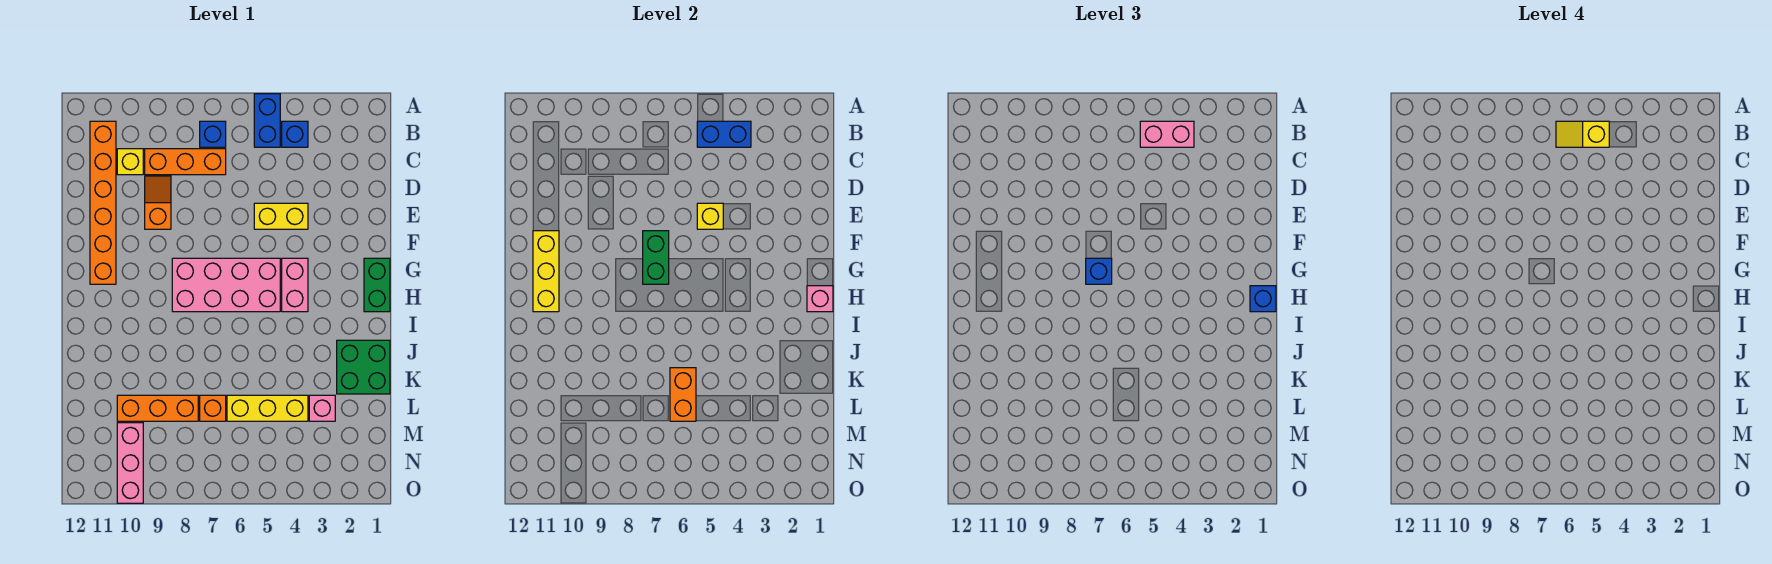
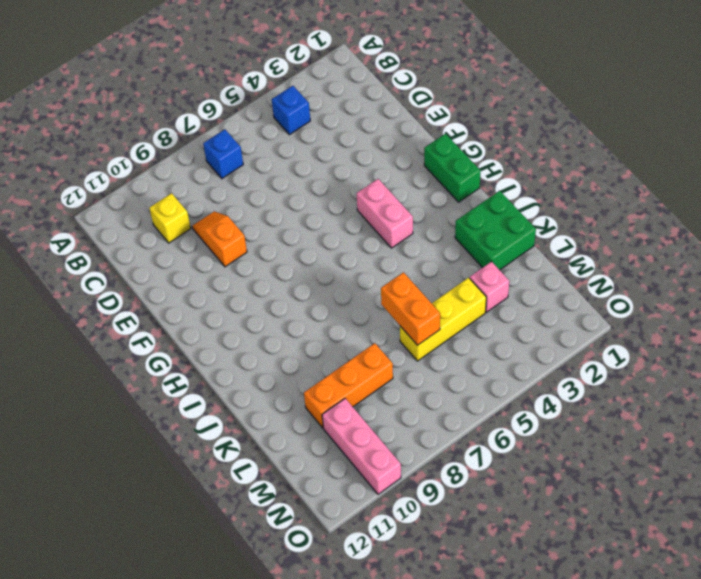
none -> blue 1x2 brick [254,94,280,147]
none -> orange 1x6 brick [90,121,116,284]
none -> orange 1x3 brick [145,149,226,175]

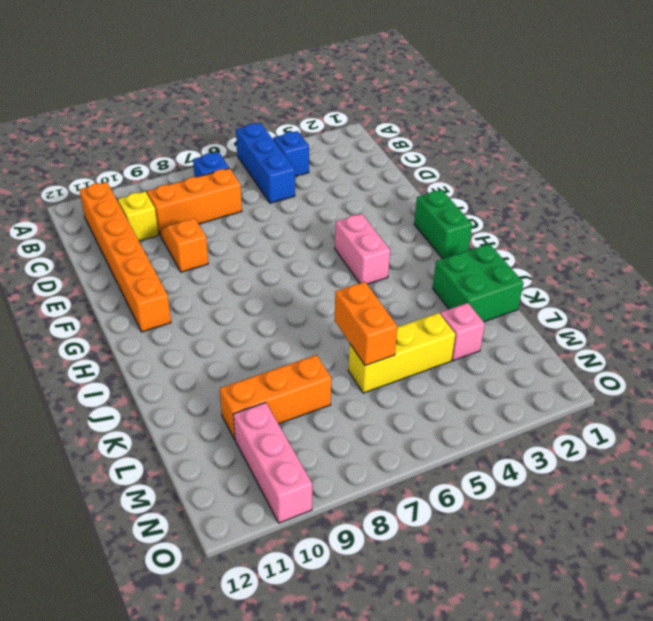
blue 1x3 brick [236,123,295,203] -> blue 1x2 brick [254,94,280,147]
none -> yellow 1x2 brick [254,203,308,229]
none -> pink 2x4 brick [172,258,280,312]
none -> orange 1x1 brick [200,395,226,421]

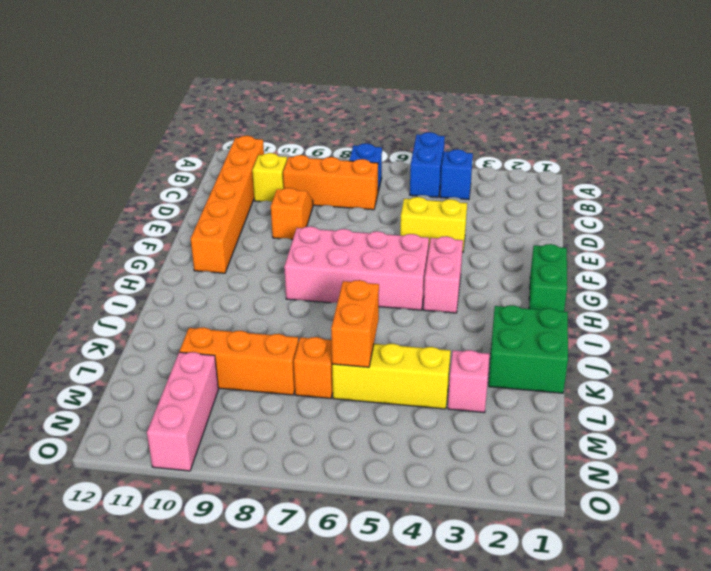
none -> blue 1x2 brick [697,121,751,147]
none -> yellow 1x1 brick [697,203,723,229]
none -> green 1x2 brick [643,231,669,284]

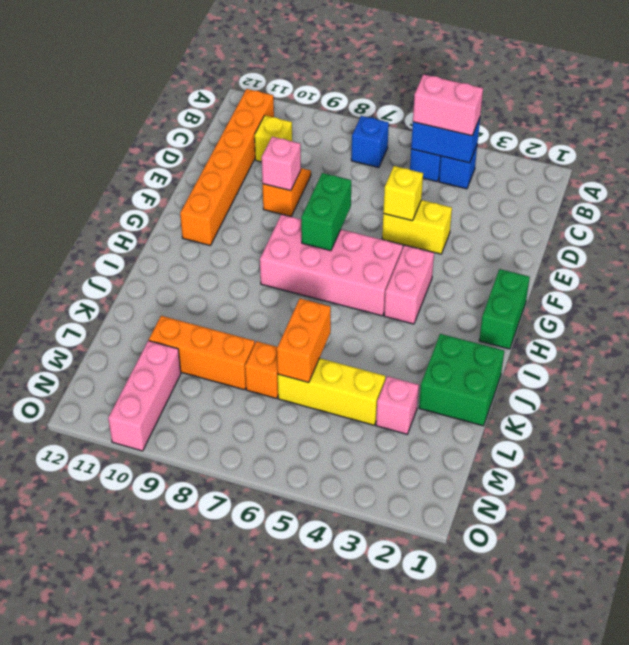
pink 1x1 brick [262,137,301,191] -> pink 1x1 brick moved to [807,286,833,312]
none -> orange 1x3 brick [145,149,226,175]
none -> yellow 1x3 brick [533,231,559,312]
none -> blue 1x1 brick [1086,258,1112,284]

